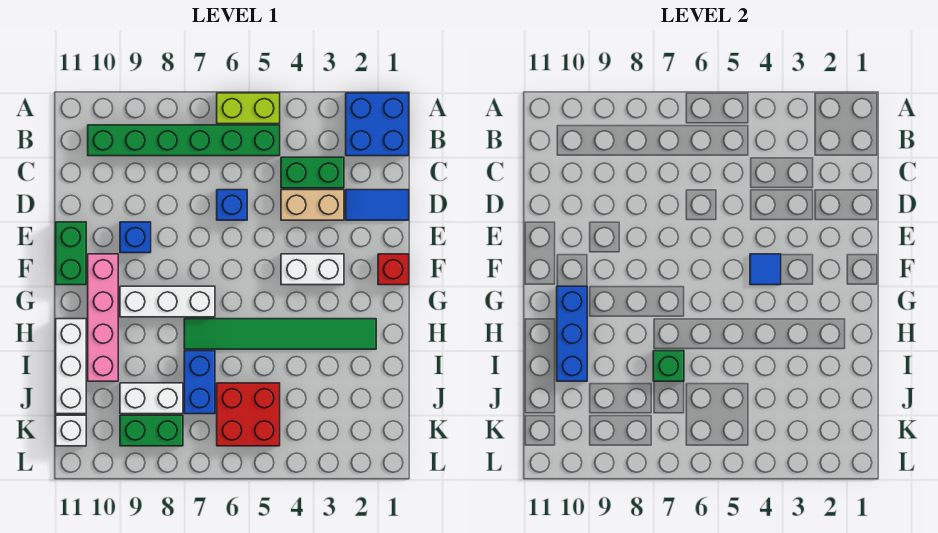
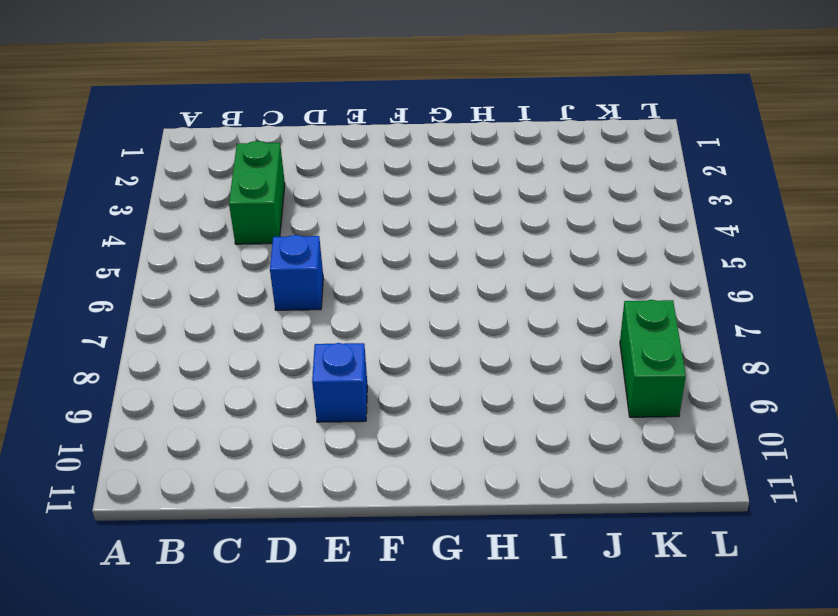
none -> blue 2x2 brick [346,93,409,156]
none -> lime 1x2 brick [217,93,280,124]
none -> green 1x6 brick [88,125,280,156]

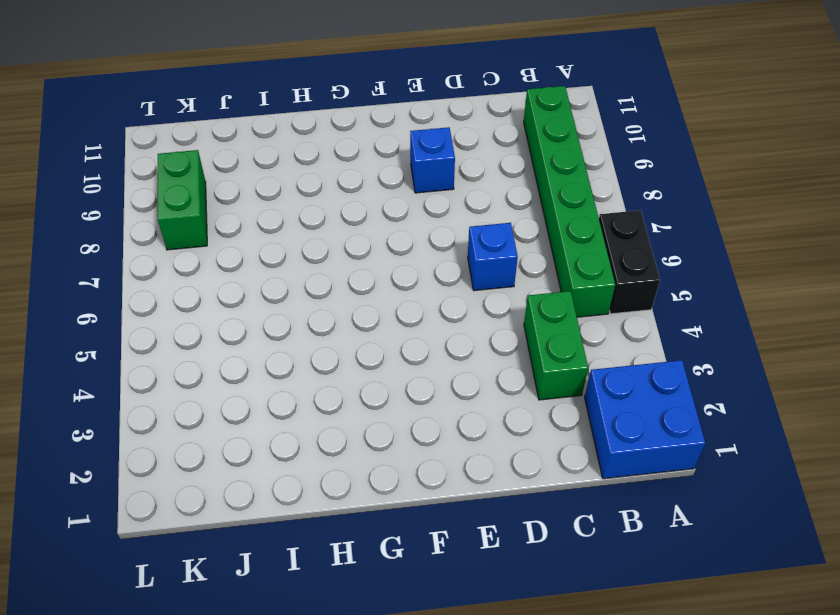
black 1x2 brick [599,210,660,314] -> lime 1x2 brick [217,93,280,124]
none -> blue 1x2 tile [346,190,409,220]
none -> tan 1x2 brick [281,190,344,220]
none -> green 1x2 brick [56,222,86,285]

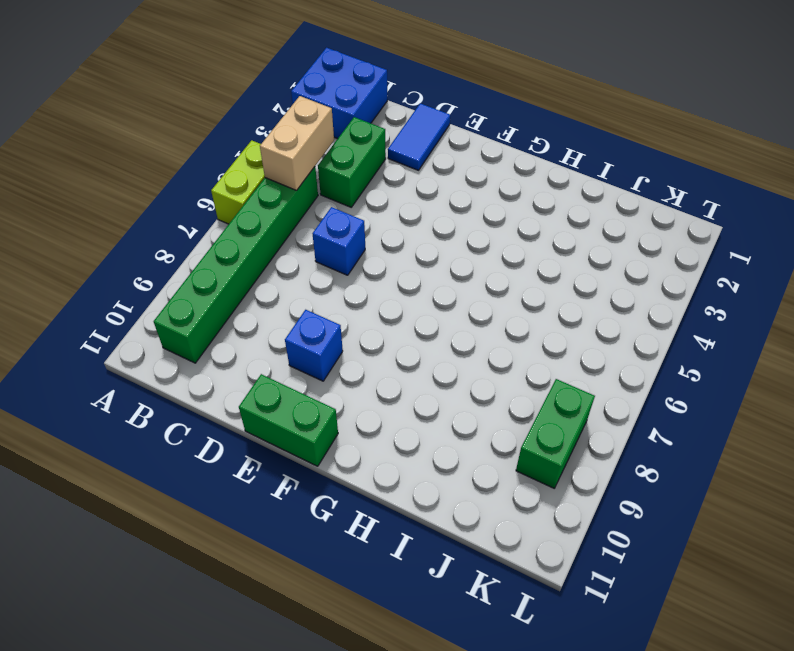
tan 1x2 brick [260,96,334,190] -> tan 1x2 brick moved to [281,190,344,220]
none -> red 1x1 brick [378,254,409,285]
none -> white 1x2 brick [281,254,344,285]
none -> pink 1x4 brick [88,254,118,381]

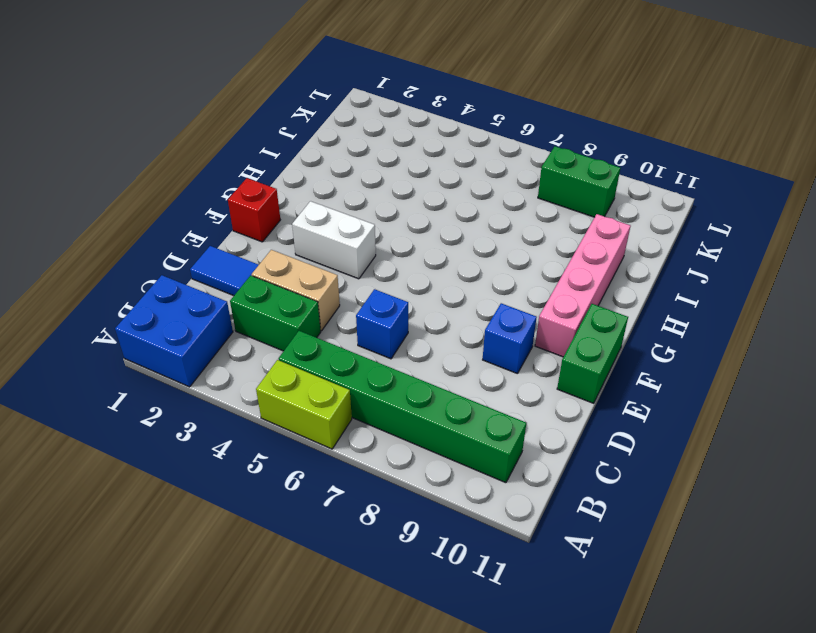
none -> white 1x3 brick [120,286,215,317]
none -> green 1x6 tile [184,319,376,349]
none -> white 1x3 brick [56,319,86,414]

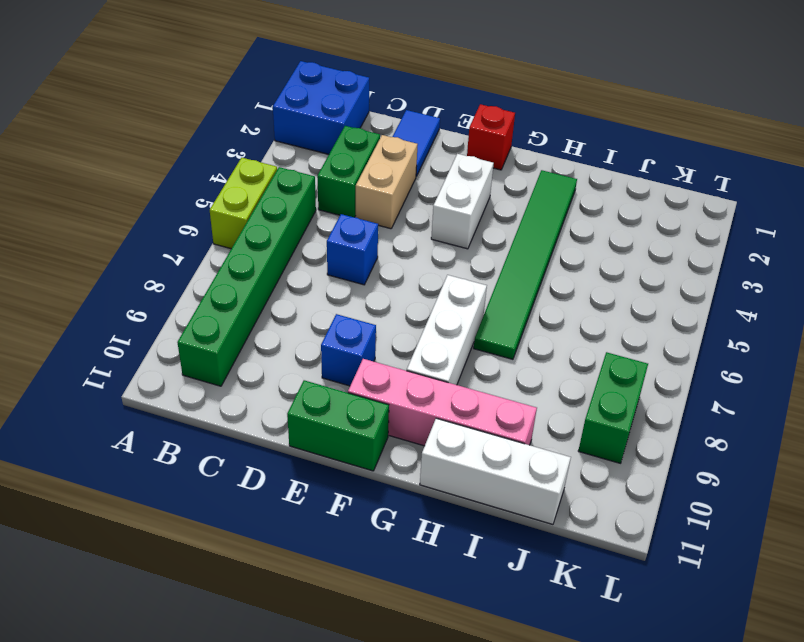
none -> blue 1x2 brick [184,351,215,414]
none -> red 2x2 brick [217,383,280,446]
none -> white 1x2 brick [120,383,183,414]

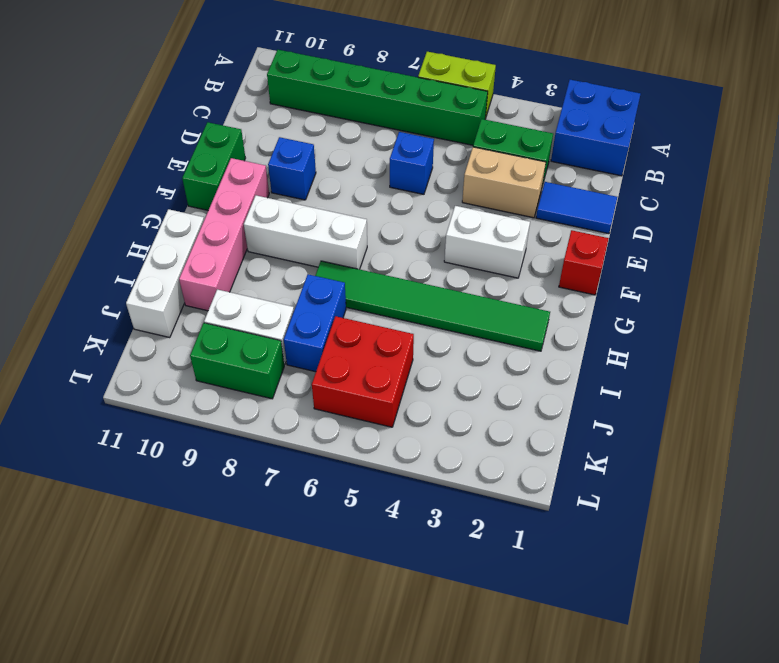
none -> white 1x1 brick [56,415,86,446]
none -> blue 1x1 tile [750,254,781,285]
none -> blue 1x3 brick [557,286,587,381]

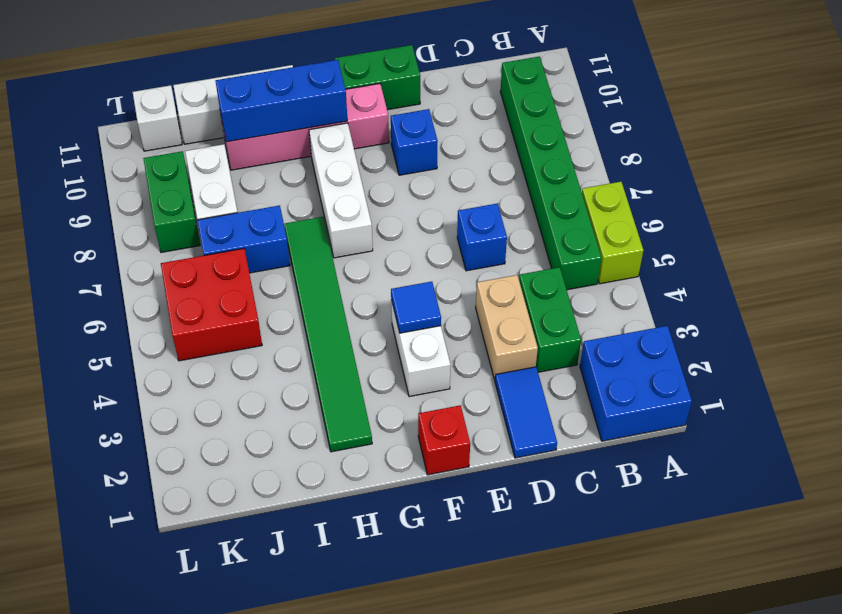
none -> green 1x1 brick [653,351,684,381]

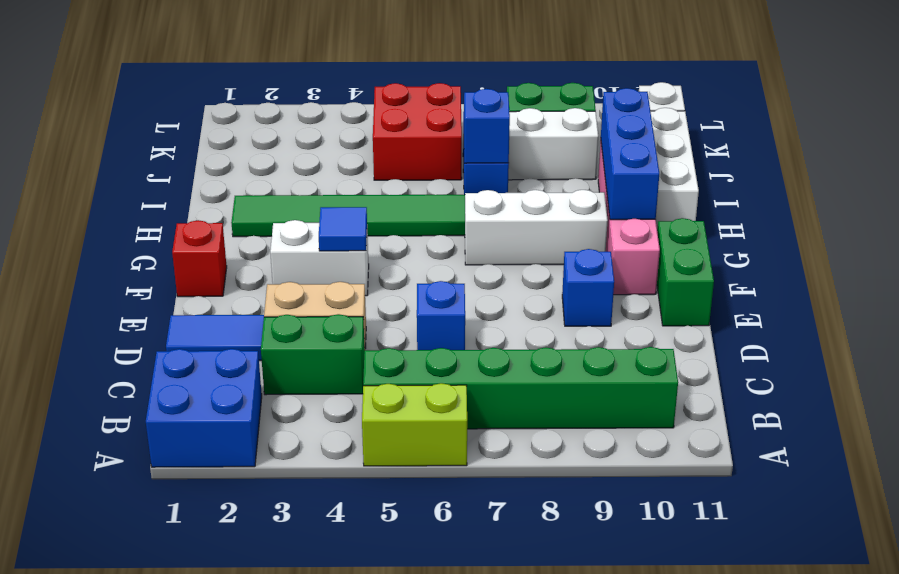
blue 1x1 brick [464,89,510,163] -> green 1x1 brick [653,351,684,381]

